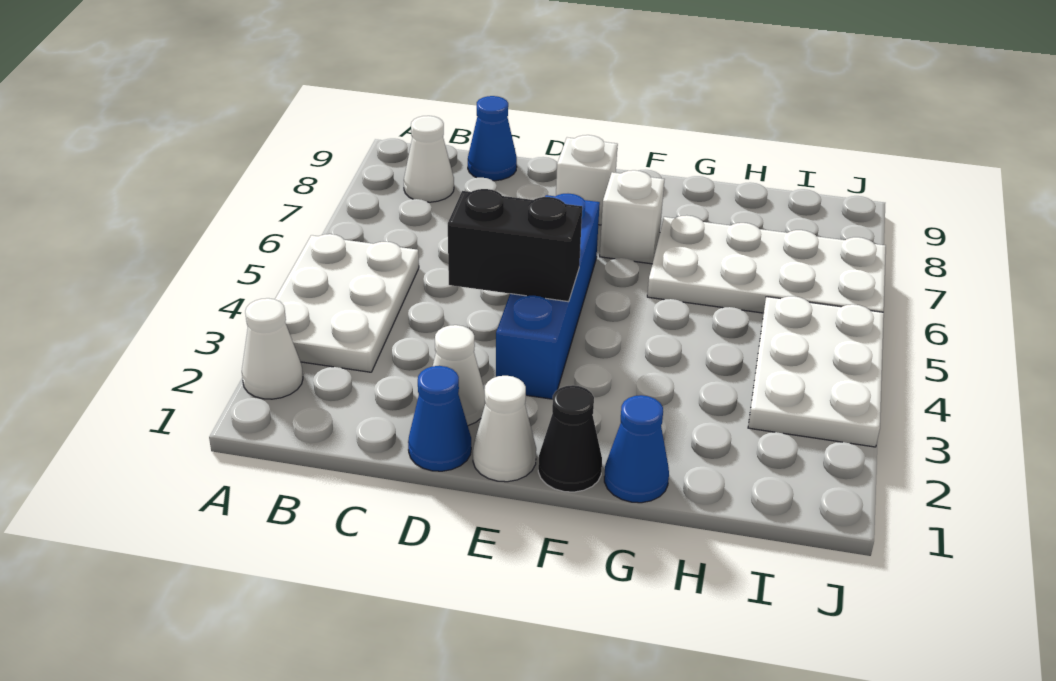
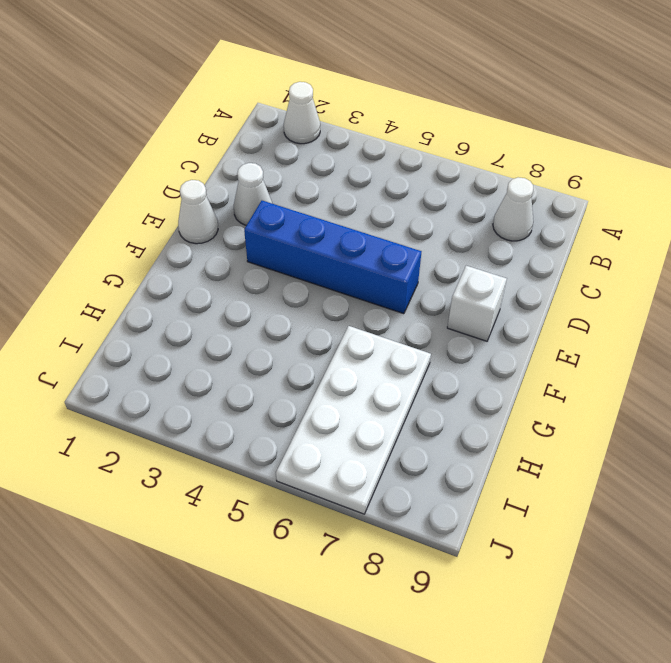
none -> white 2x3 plate [275,234,419,372]
none -> blue 1x1 cone [468,96,517,181]
none -> blue 1x1 cone [408,366,471,471]

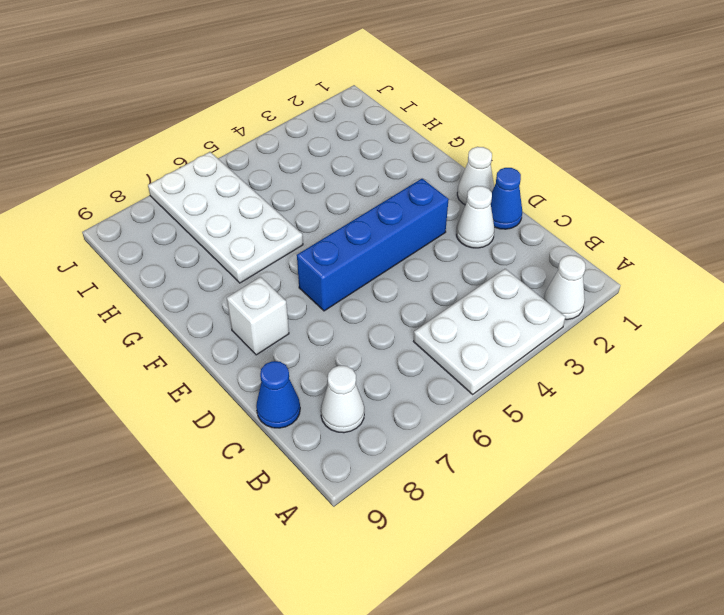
none -> black 1x1 cone [538,385,602,492]
none -> white 1x1 brick [600,170,664,264]
none -> blue 1x1 cone [604,395,669,503]

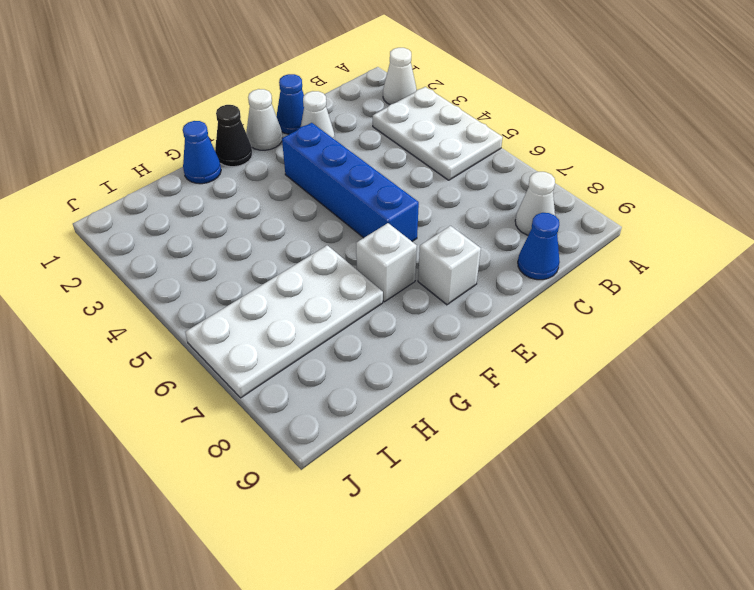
none -> white 2x3 plate [748,296,884,447]
none -> black 1x2 brick [448,189,582,302]

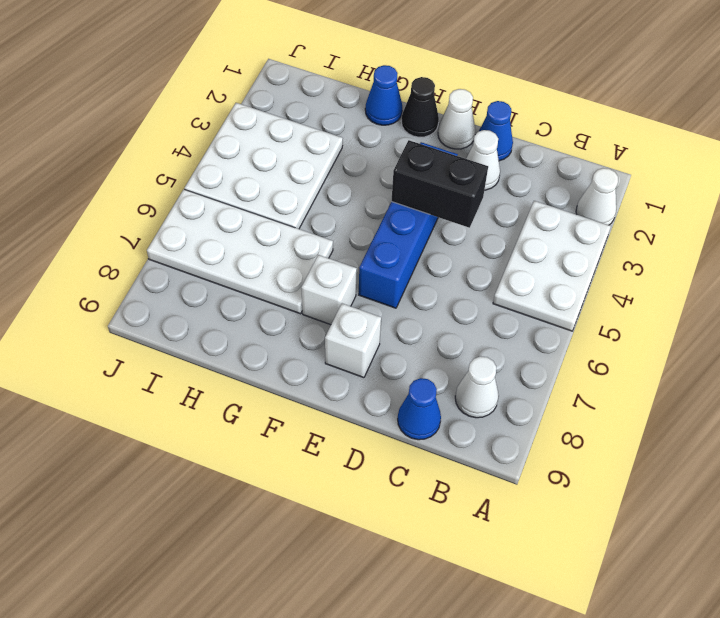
white 3x3 plate [184,103,343,229] -> white 2x3 plate [748,296,884,447]

